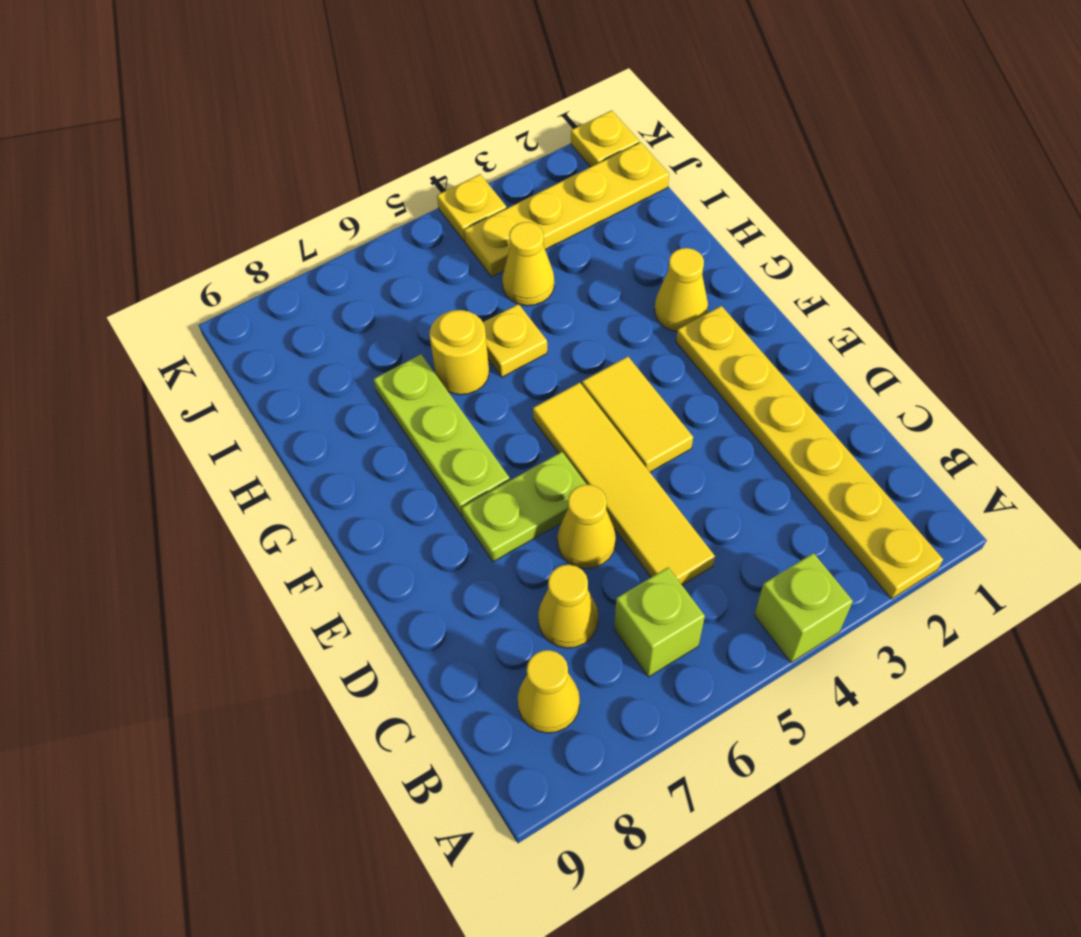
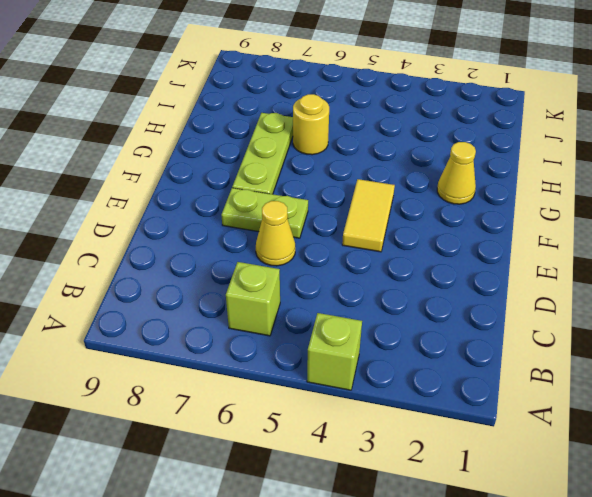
none -> yellow 1x6 plate [676,306,943,599]
none -> yellow 1x1 cone [517,650,580,733]
none -> yellow 1x4 tile [533,383,715,585]

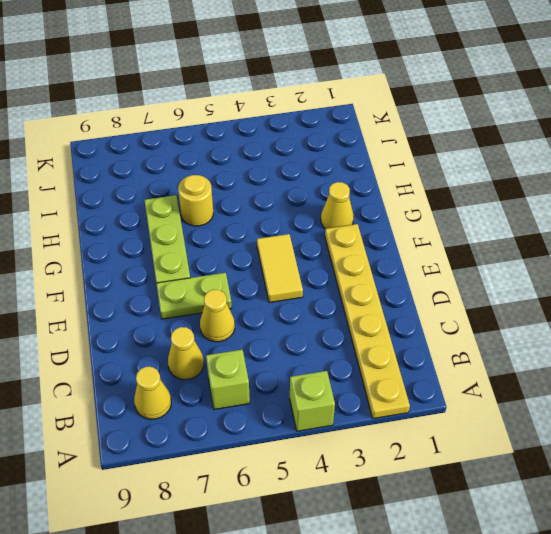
none -> yellow 1x4 tile [533,383,715,585]
none -> yellow 1x1 plate [483,304,547,377]
none -> yellow 1x1 cone [502,222,554,306]

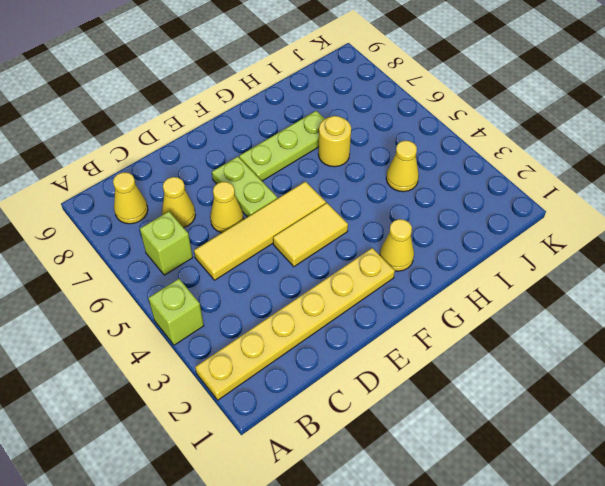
none -> yellow 1x1 plate [483,304,547,377]
none -> yellow 1x4 plate [464,142,669,277]
none -> yellow 1x1 plate [571,110,639,167]

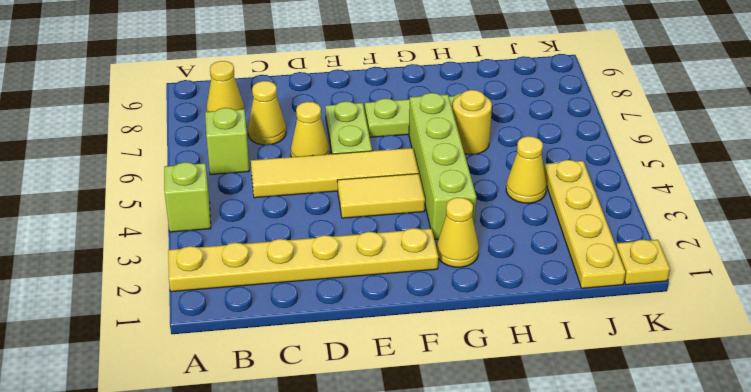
lime 1x4 brick [409,93,476,239] -> none
none -> yellow 1x1 plate [483,304,547,377]
none -> yellow 1x1 plate [437,174,507,241]

